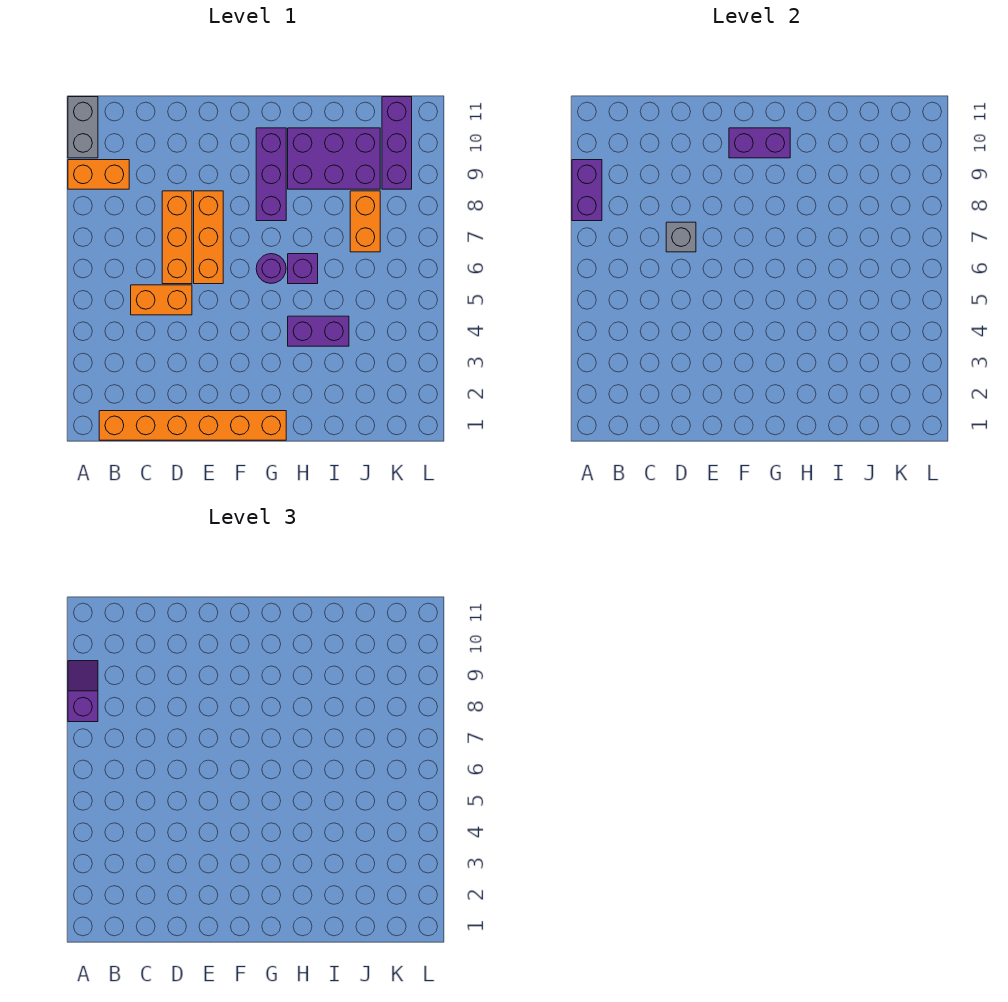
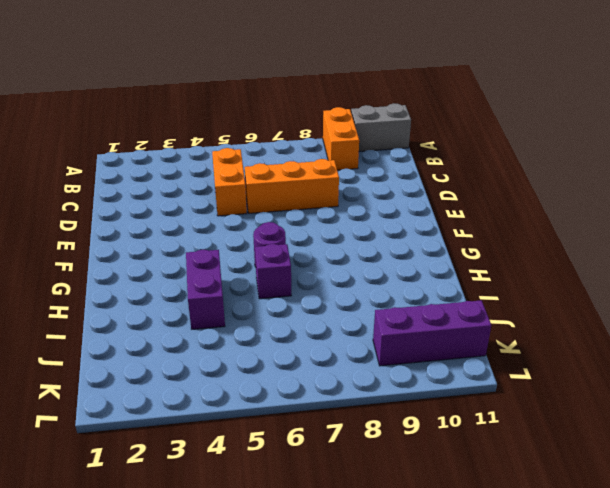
none -> orange 1x6 brick [99,411,286,440]
none -> orange 1x3 brick [194,191,223,284]
none -> purple 1x3 brick [256,128,286,221]

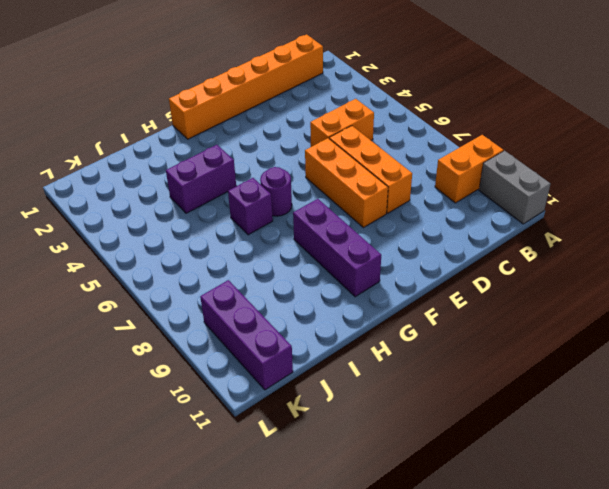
none -> purple 2x3 brick [288,128,380,189]
none -> orange 1x2 brick [350,191,380,252]
none -> purple 1x2 brick [572,160,602,221]

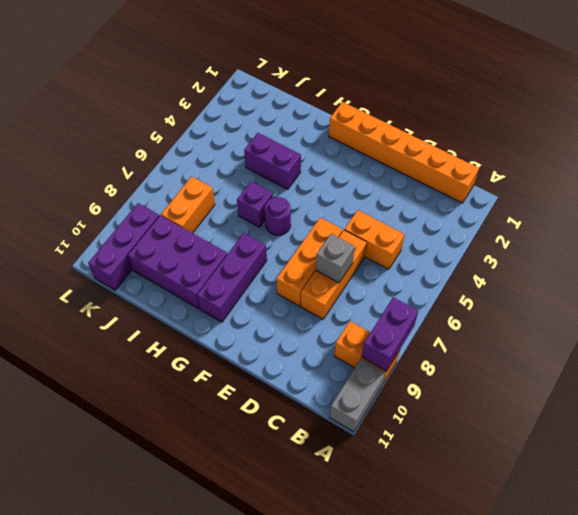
none -> purple 1x2 brick [729,128,790,158]
none -> purple 1x2 slope [68,661,98,722]

